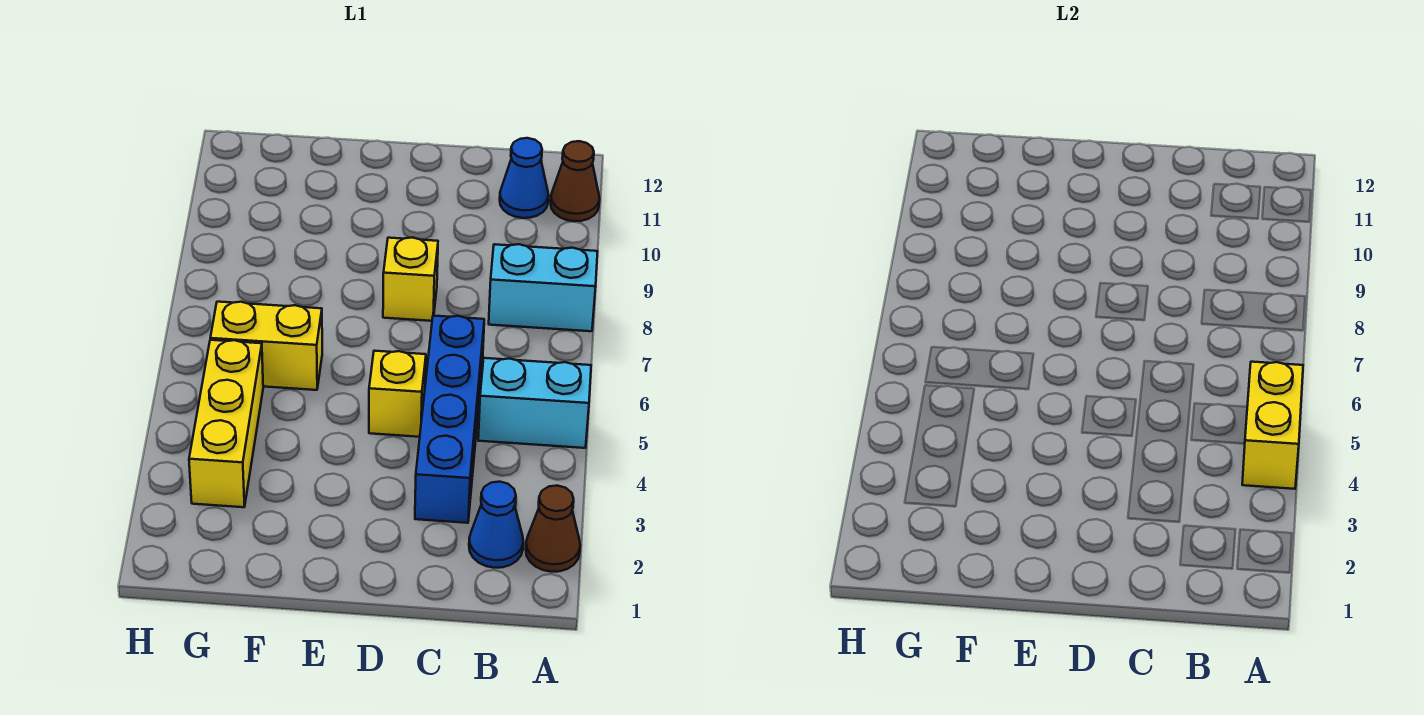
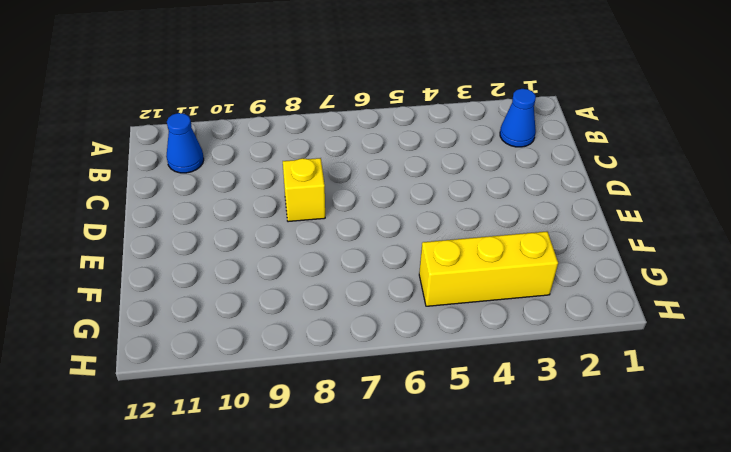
none -> brown 1x1 cone [526,486,580,572]
none -> cyan 1x2 brick [478,358,591,448]
none -> cyan 1x2 brick [489,244,598,331]

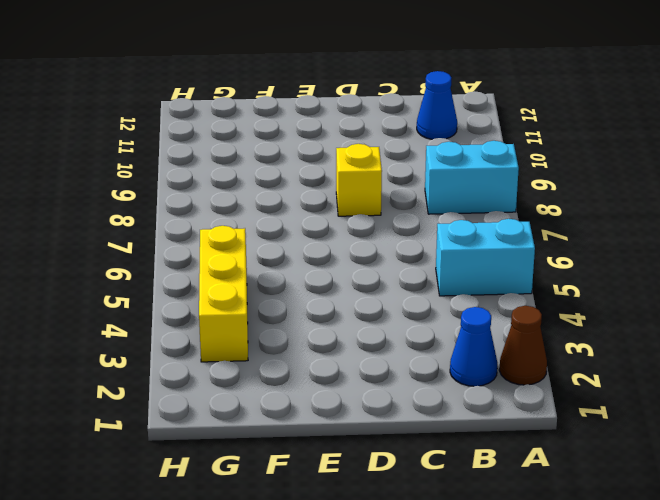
none -> brown 1x1 cone [551,141,600,221]
none -> blue 1x4 brick [415,316,484,523]
none -> yellow 1x1 brick [369,351,426,437]

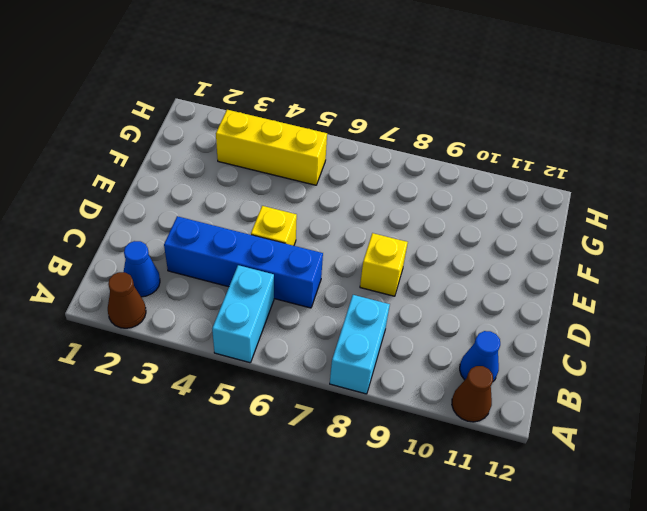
none -> yellow 1x2 brick [210,302,322,390]
none -> yellow 1x2 brick [1242,362,1303,489]

